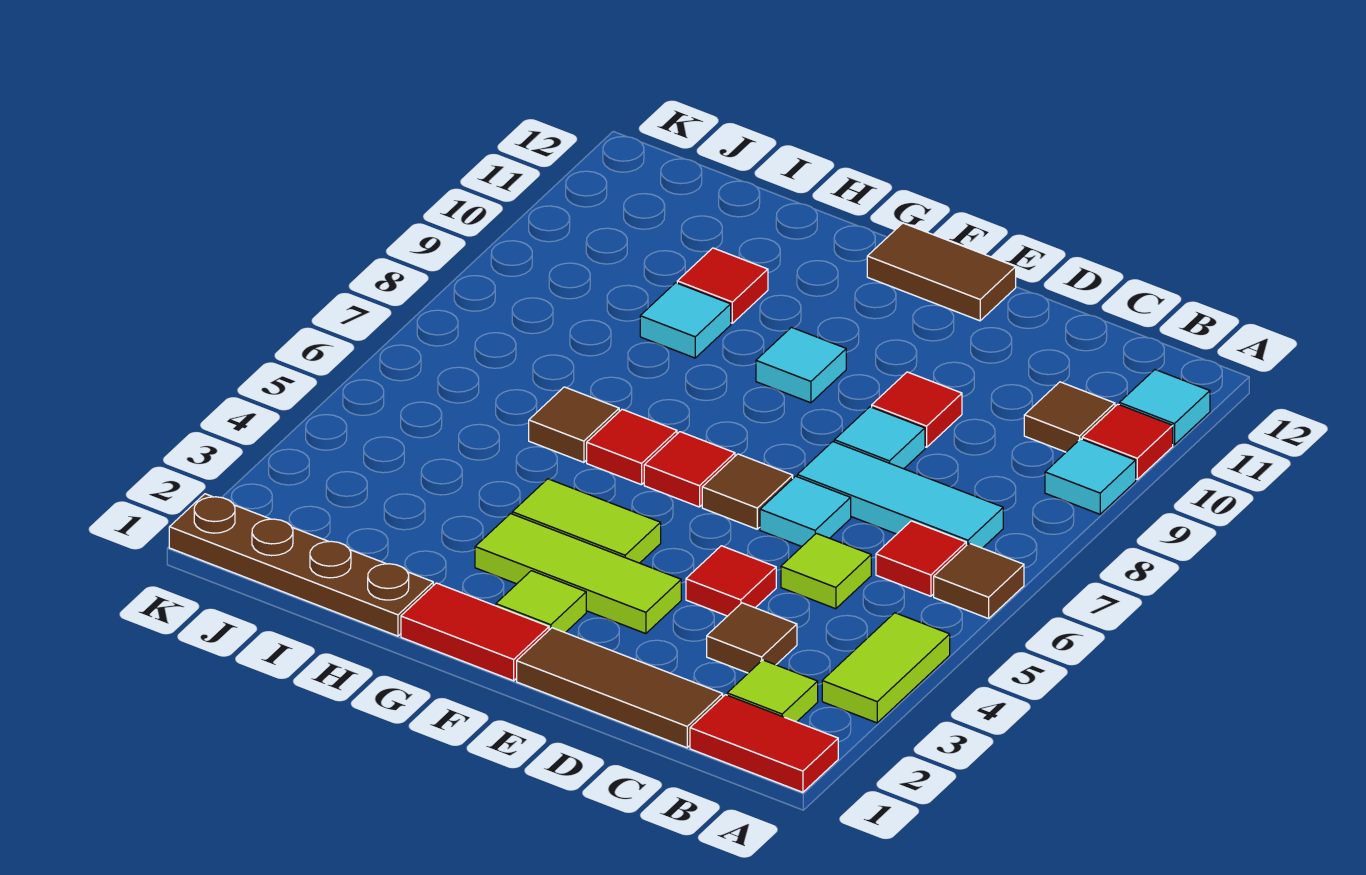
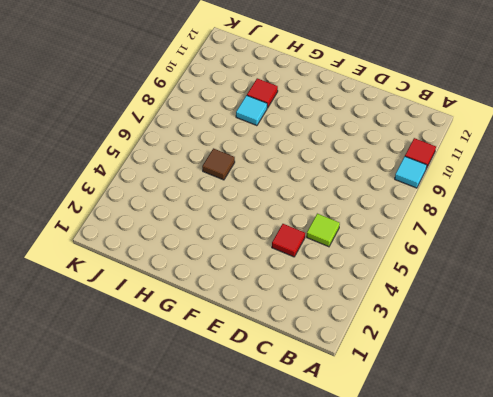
none -> red 1x2 tile [690,695,838,792]
none -> lime 1x2 tile [822,613,950,723]
none -> brown 1x1 tile [934,543,1024,619]
none -> cyan 1x1 tile [1119,370,1210,445]

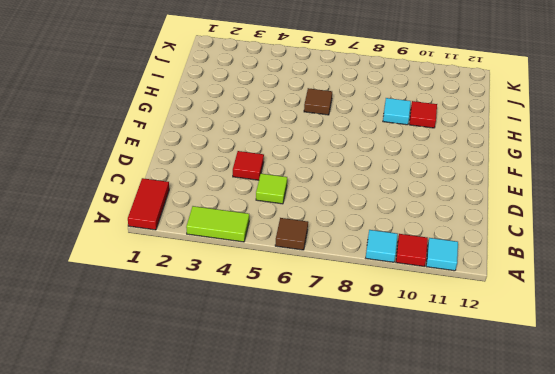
none -> lime 1x1 tile [727,660,818,722]
none -> red 1x1 tile [876,521,966,596]
none -> cyan 1x3 tile [797,442,1003,548]
none -> brown 1x1 tile [1024,382,1115,452]

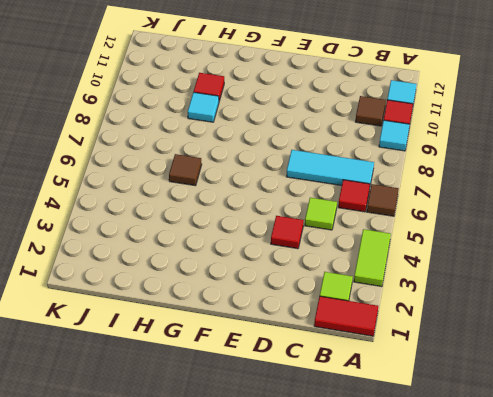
none -> brown 1x3 tile [517,628,723,748]
none -> brown 1x1 tile [707,603,797,673]
none -> cyan 1x1 tile [760,476,851,547]
none -> cyan 1x1 tile [834,407,925,469]

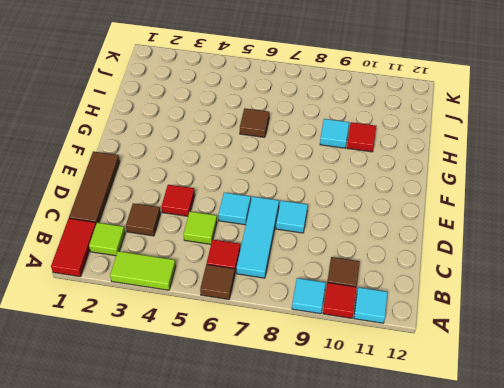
none -> red 1x1 tile [872,372,962,447]
none -> lime 1x3 tile [475,514,681,634]
none -> brown 1x1 tile [702,454,793,529]
none -> brown 1x2 tile [867,223,1016,321]

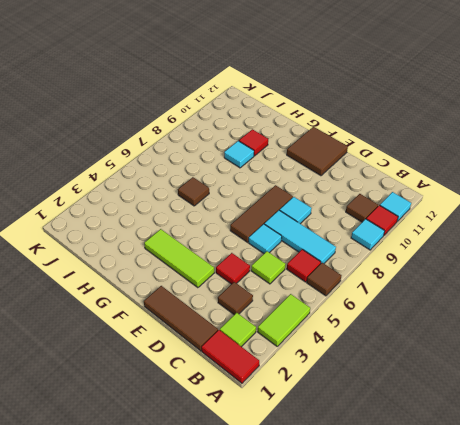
brown 1x3 tile [230,185,293,242] -> brown 1x1 tile [702,454,793,529]
brown 2x2 tile [287,127,348,176] -> brown 1x2 tile [867,223,1016,321]
none -> red 1x1 tile [872,372,962,447]
none -> red 1x2 tile [401,583,549,681]
none -> lime 1x1 tile [496,571,586,633]
none -> lime 1x2 tile [512,479,661,563]

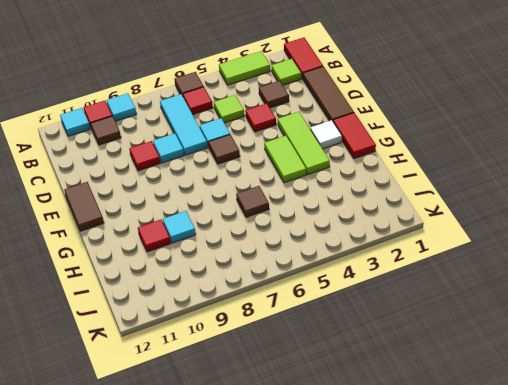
white 1x1 tile [310,120,342,149] -> lime 1x1 tile [496,571,586,633]
none -> red 1x1 tile [644,432,735,507]
none -> cyan 1x1 tile [756,327,846,403]
none -> red 1x1 tile [587,409,677,485]
none -> brown 1x4 plate [169,494,433,636]

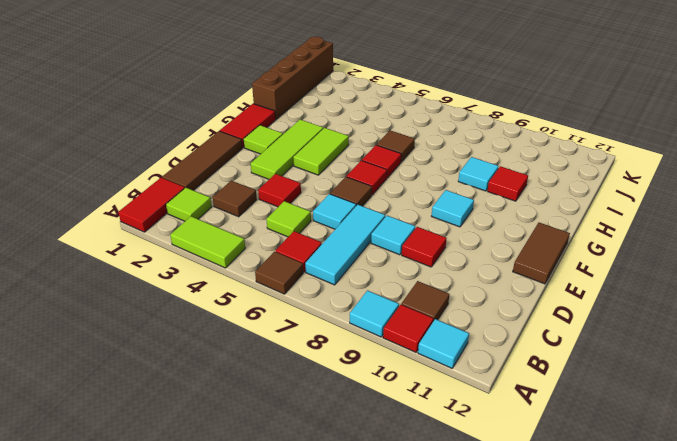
brown 1x4 brick [252,37,333,119] -> brown 1x4 plate [169,494,433,636]

